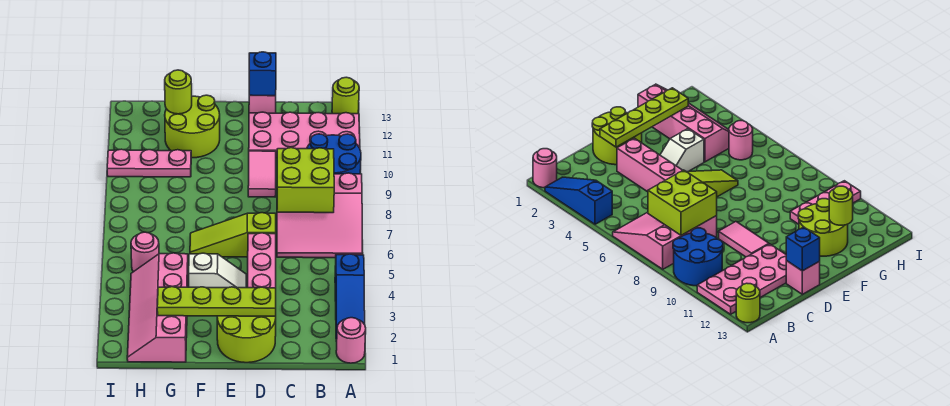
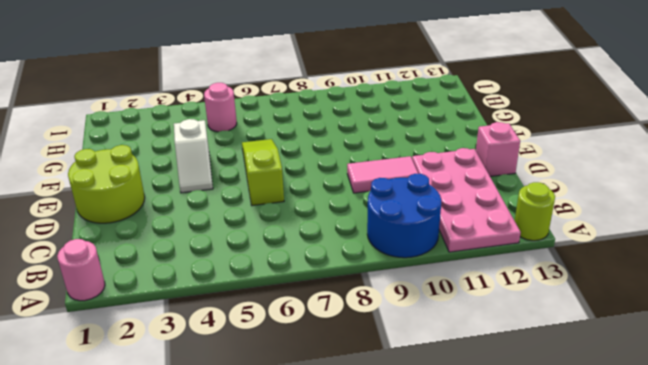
none -> blue 1x3 slope [335,254,365,341]
none -> pink 3x3 slope [277,173,362,258]
none -> pink 1x3 brick [248,233,276,288]

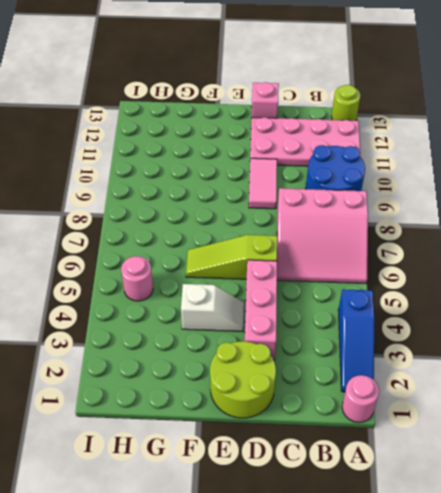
none -> lime 2x2 round brick [165,95,220,158]
none -> pink 2x4 slope [127,253,188,362]
none -> pink 1x3 plate [107,149,191,177]

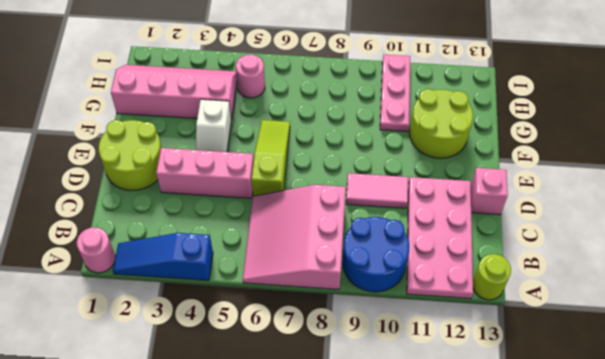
none -> lime 2x2 brick [277,148,334,213]
none -> lime 1x4 plate [157,287,276,316]
none -> blue 1x1 brick [249,52,276,96]

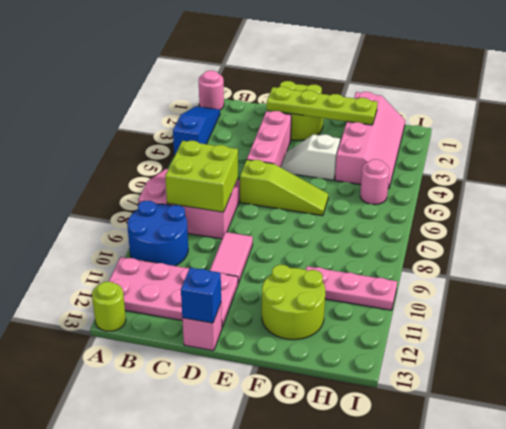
none -> lime 1x1 round brick [165,70,192,114]

